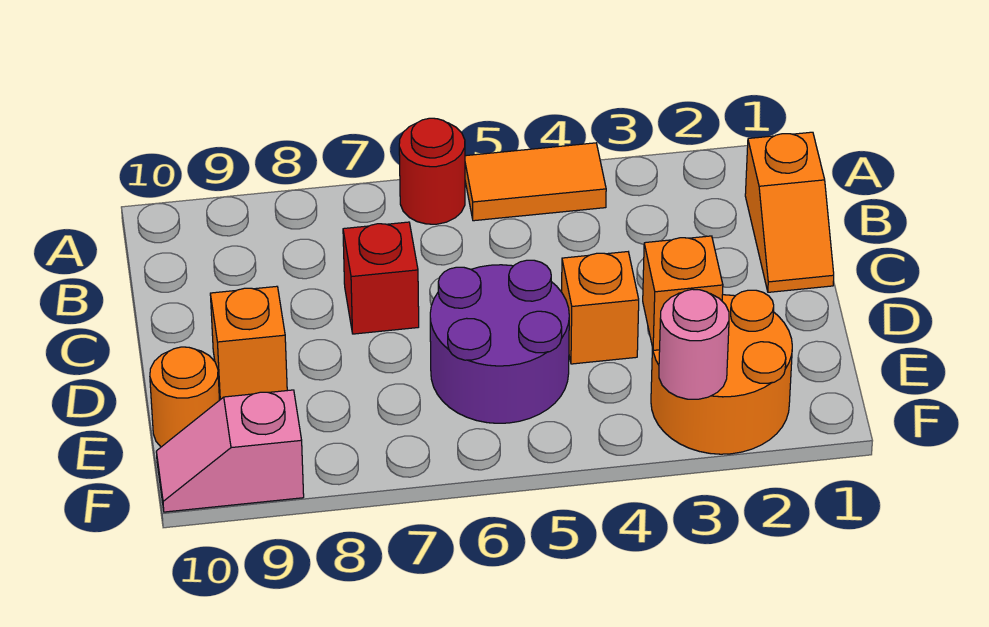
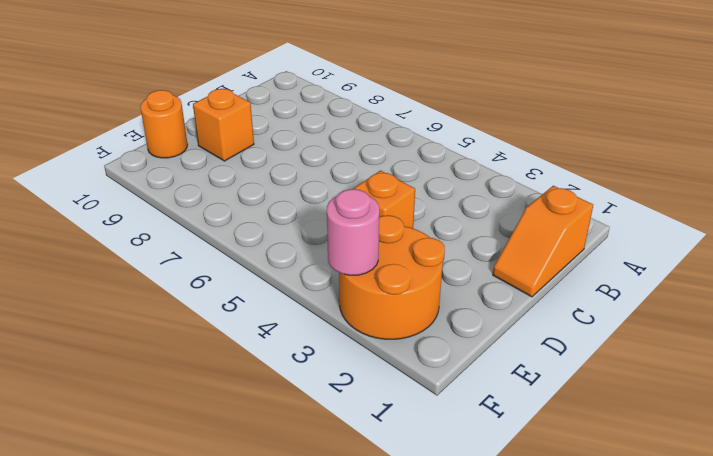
none -> orange 1x2 tile [465,143,606,221]
none -> red 1x1 round brick [399,118,465,224]
none -> red 1x1 brick [343,222,419,334]

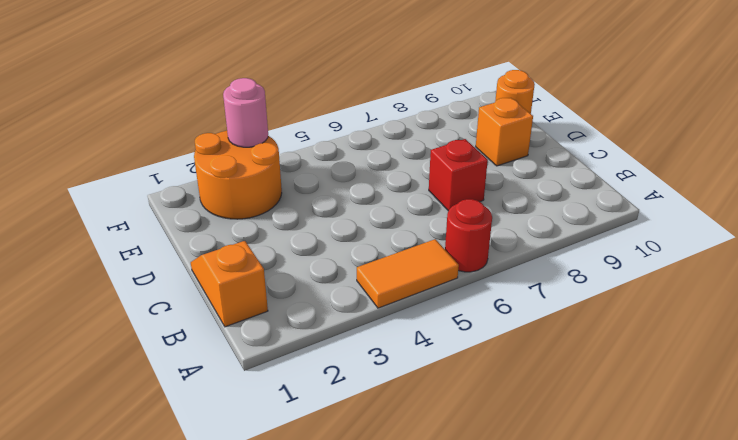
none -> orange 1x1 brick [562,252,639,364]
none -> purple 2x2 round brick [430,260,569,423]
none -> pink 1x2 slope [156,390,304,512]

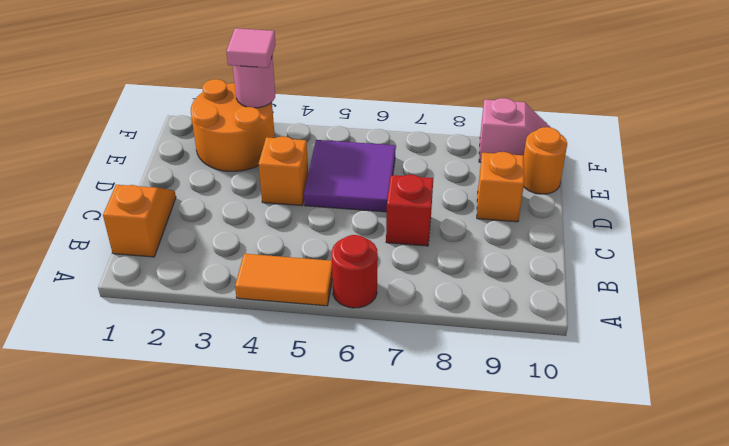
purple 2x2 tile [304,140,396,212] -> purple 2x2 round brick [430,260,569,423]
pink 1x1 tile [226,28,276,68] -> none
none -> orange 1x1 brick [643,236,723,350]

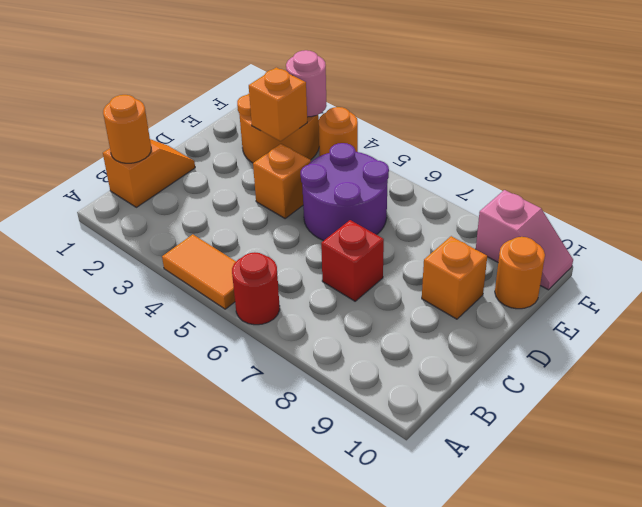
orange 1x1 round brick [103,95,151,163] -> none
orange 1x1 round brick [318,107,358,156] -> none

